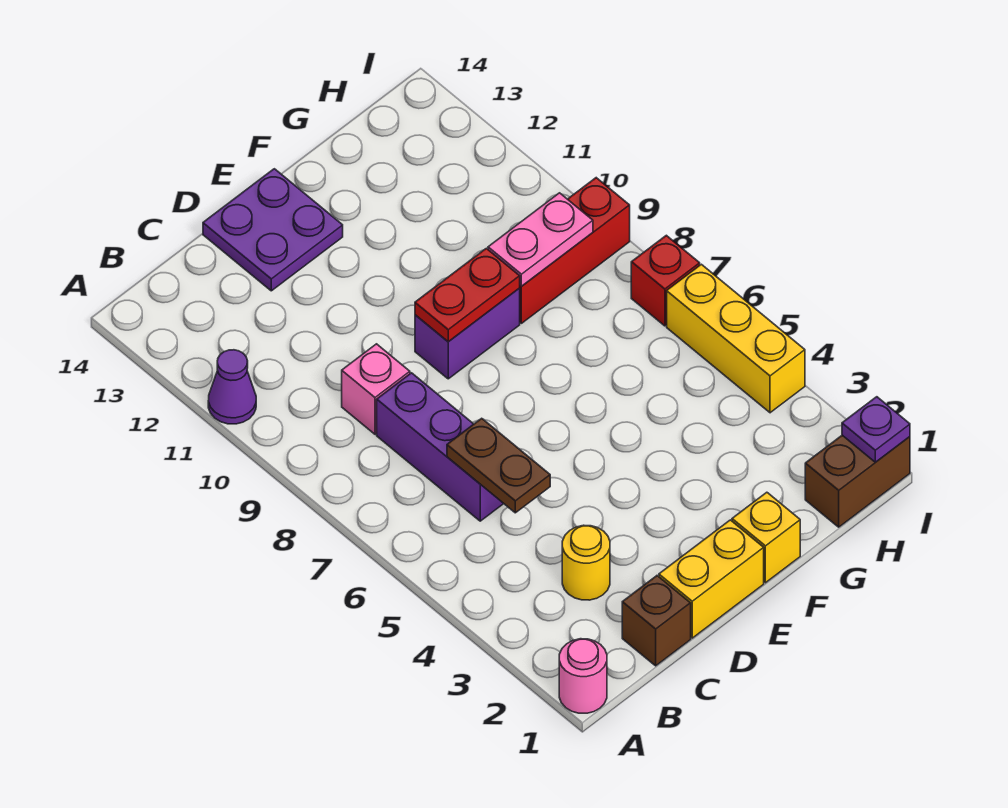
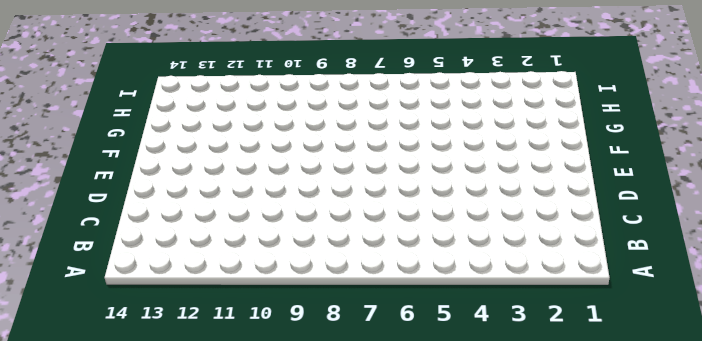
none -> pink 1x1 round brick [559,639,607,713]
none -> purple 1x1 cone [208,350,256,424]
none -> brown 1x1 brick [622,576,691,666]

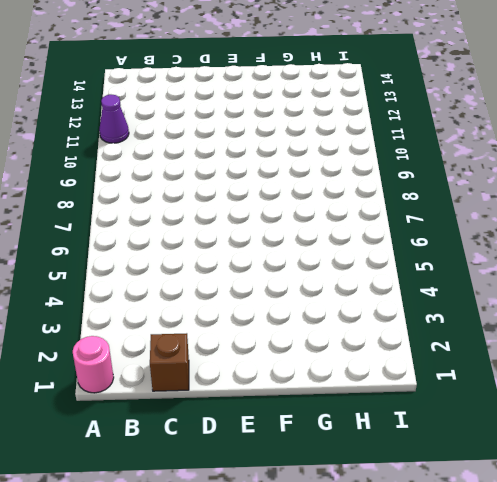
none -> yellow 1x1 round brick [562,525,610,600]
none -> purple 1x3 brick [377,373,504,521]
none -> pink 1x1 brick [342,344,410,434]

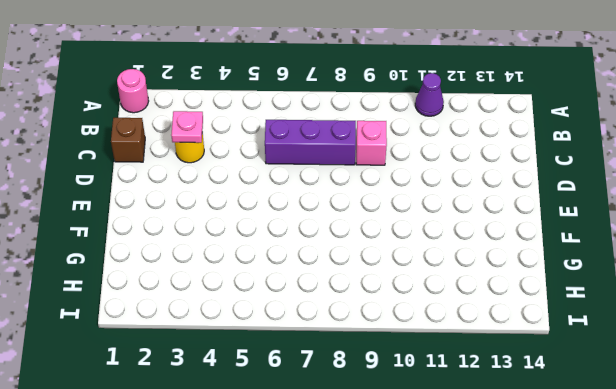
pink 1x1 plate [171,111,203,143] -> none
none -> yellow 1x2 brick [659,520,764,638]
none -> purple 2x2 plate [203,169,343,291]
none -> purple 1x2 brick [415,288,520,379]

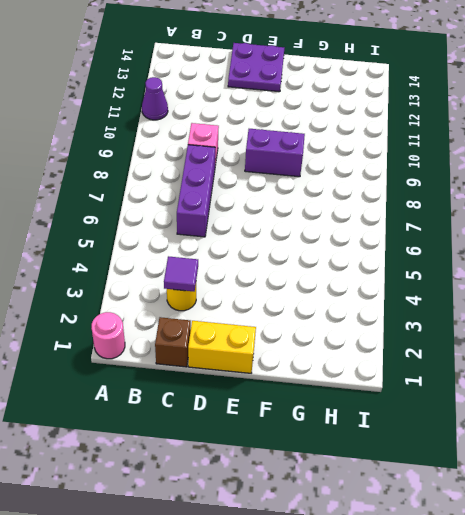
purple 1x1 tile [164,256,198,291] -> none
none -> yellow 1x1 brick [732,492,800,583]
none -> red 1x3 brick [520,178,630,323]
none -> brown 1x2 brick [805,435,910,527]

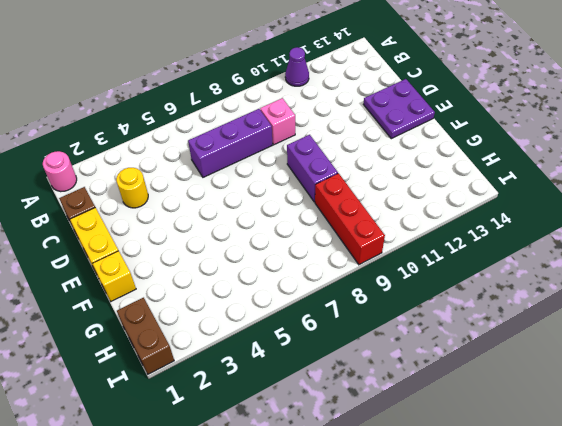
none -> yellow 1x3 brick [667,264,805,413]
none -> red 1x1 brick [631,235,700,326]
none -> brown 1x2 plate [447,418,550,513]

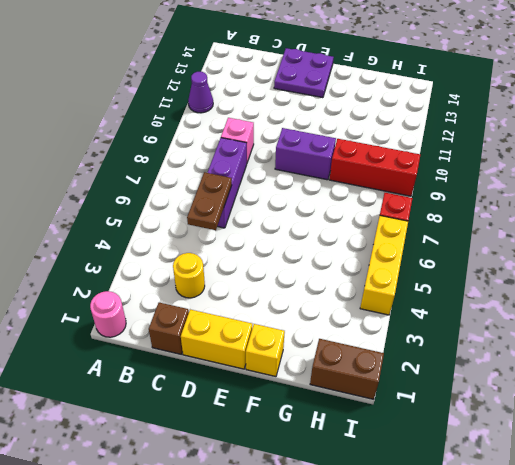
none -> red 1x2 plate [415,248,520,342]
none -> pink 1x2 plate [488,193,593,286]
none -> purple 1x1 plate [842,397,910,462]

